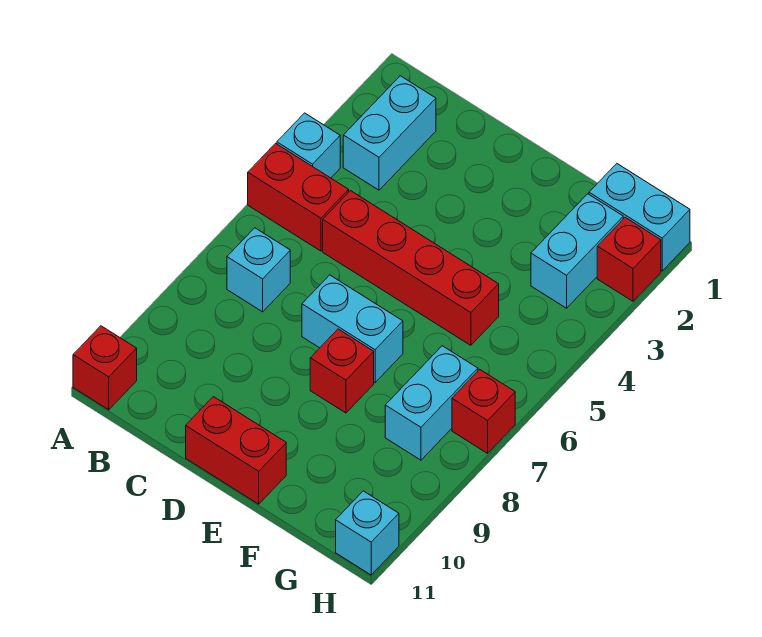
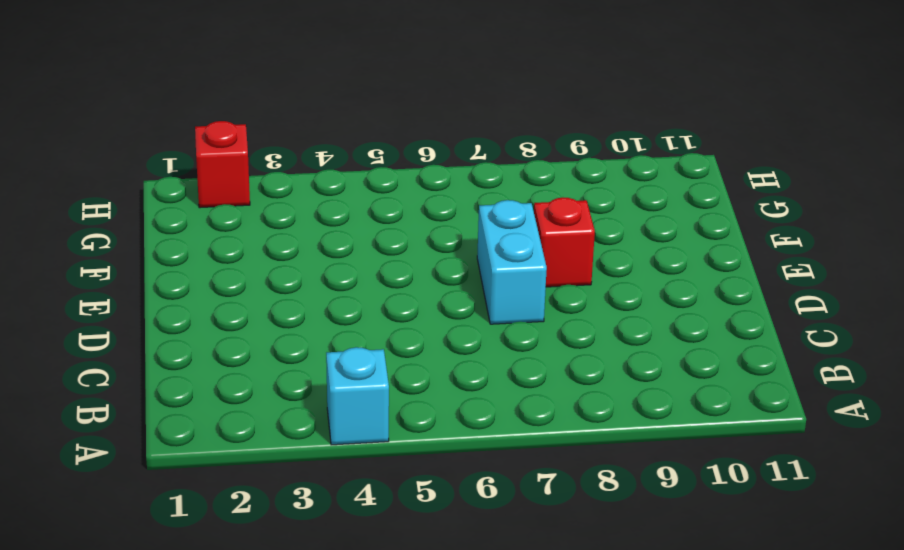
none -> red 1x2 brick [248,144,349,251]
none -> red 1x1 brick [73,326,137,410]
none -> cyan 1x2 brick [343,76,436,190]

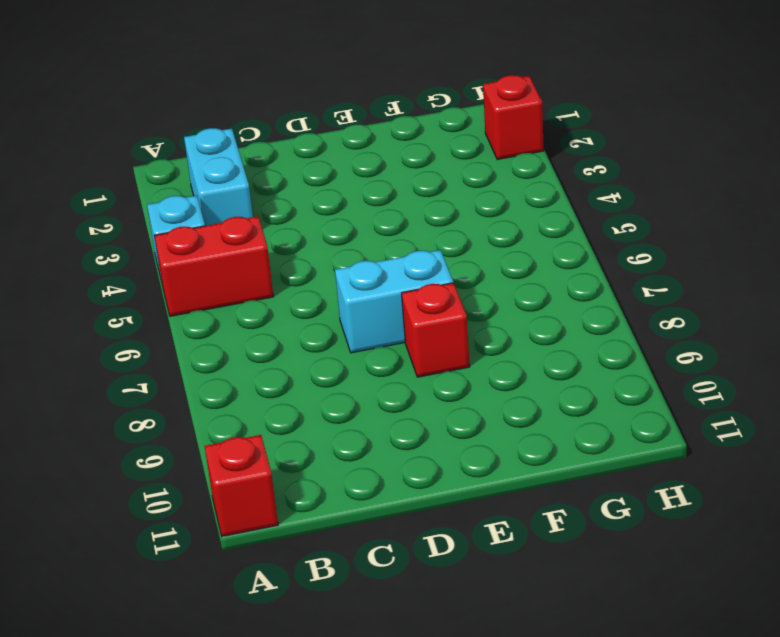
none -> cyan 1x1 brick [227,228,290,312]
none -> red 1x4 brick [323,191,499,345]
none -> red 1x2 brick [186,397,286,504]

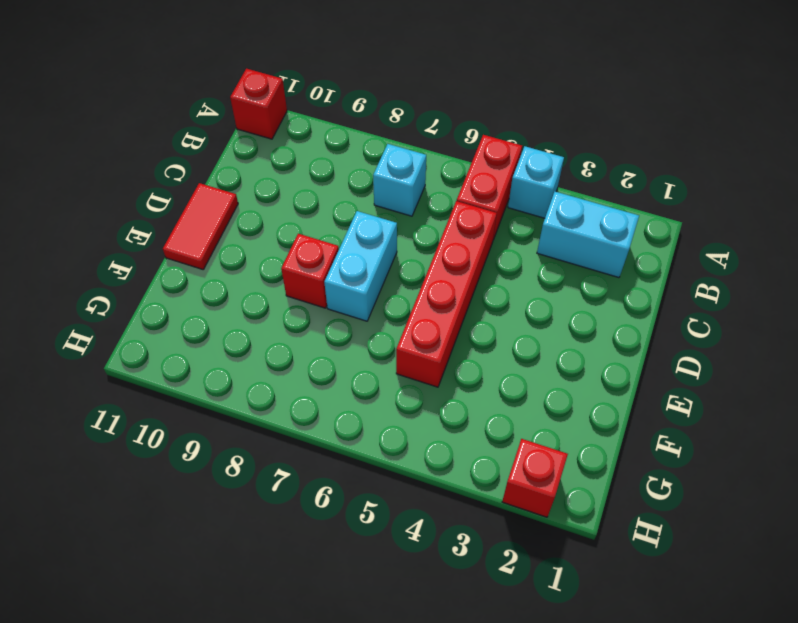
red 1x2 tile [163,183,238,269] -> red 1x2 brick [186,397,286,504]
none -> cyan 1x2 brick [589,164,690,271]
none -> cyan 1x2 brick [531,194,623,308]
none -> cyan 1x2 brick [385,346,478,460]

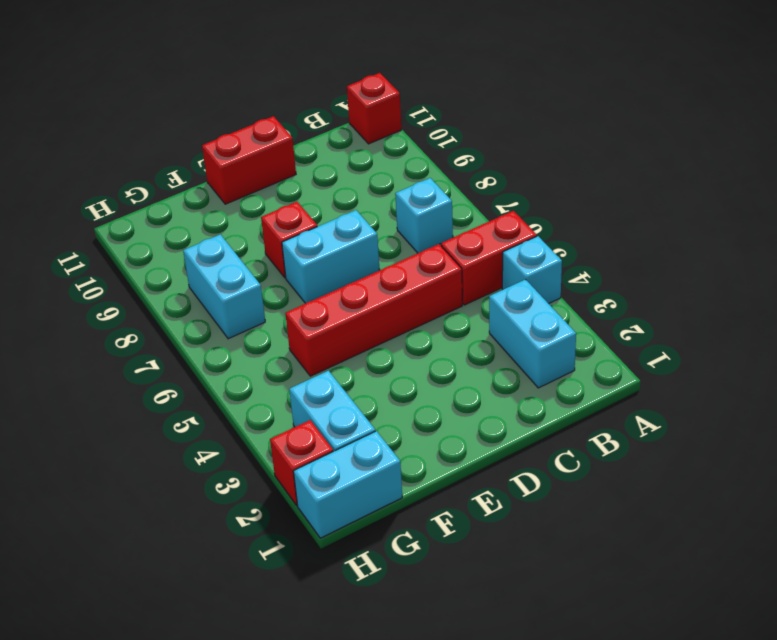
none -> red 1x1 brick [452,369,515,453]
none -> cyan 1x1 brick [336,491,399,575]

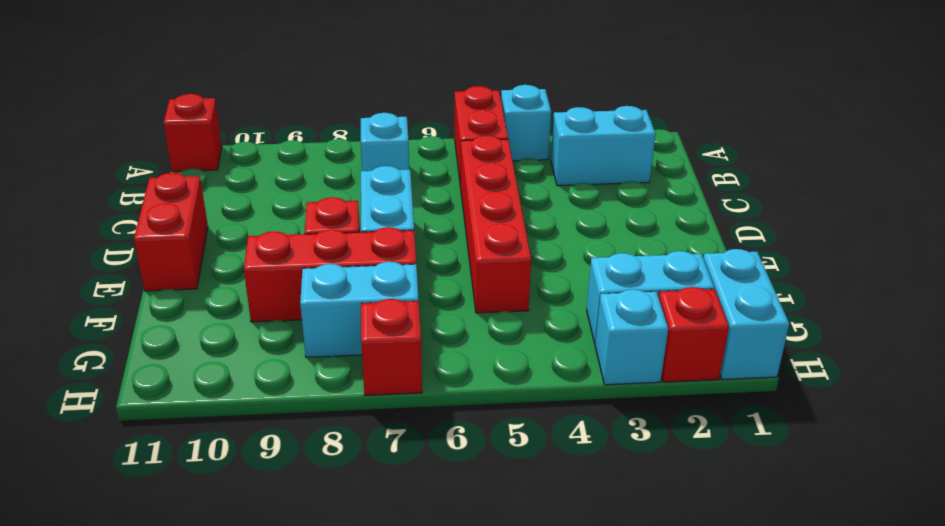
red 1x3 brick [244,227,416,322] -> none
cyan 1x1 brick [595,289,668,385] -> cyan 1x1 brick moved to [336,491,399,575]

